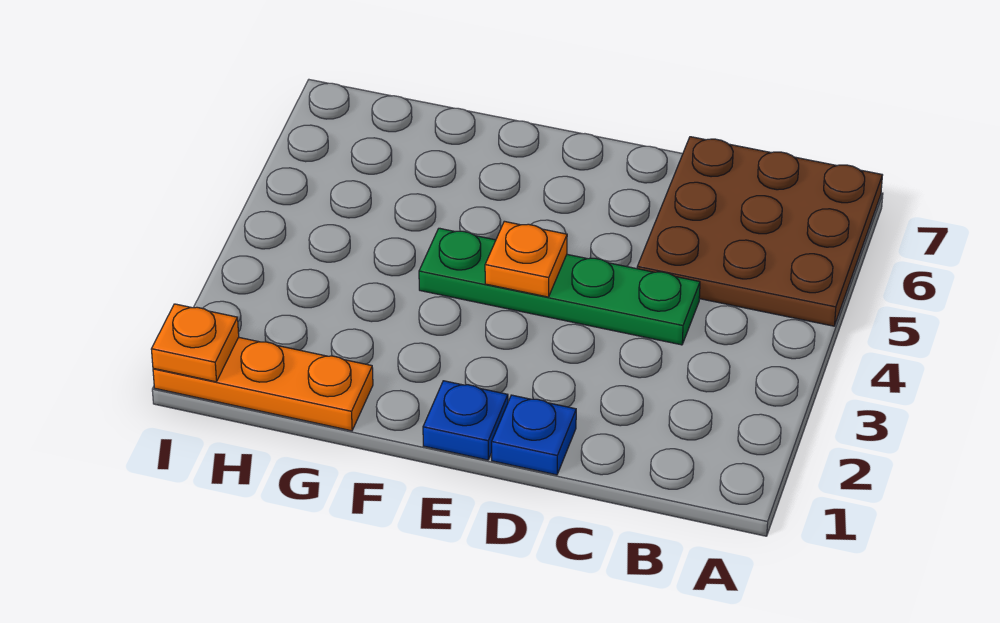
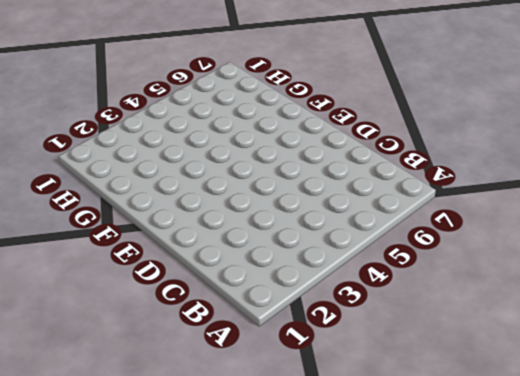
none -> brown 3x3 plate [637,137,882,326]
none -> green 1x4 plate [419,228,700,345]

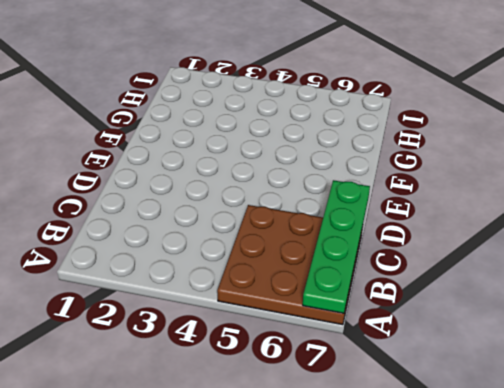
green 1x4 plate [303,180,370,313] -> green 1x4 plate moved to [419,228,700,345]
none -> blue 1x1 plate [492,395,576,475]
none -> blue 1x1 plate [423,381,508,460]

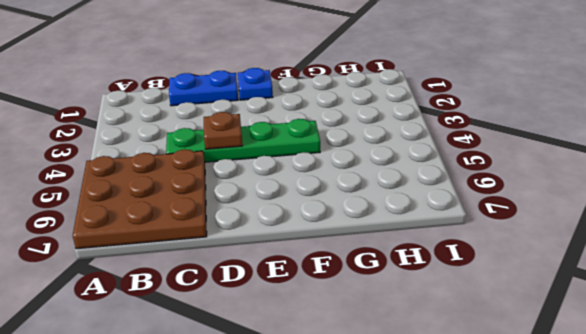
blue 1x2 plate [169,71,238,106] -> blue 1x1 plate [492,395,576,475]
brown 1x1 plate [204,112,243,149] -> none
none -> orange 1x3 plate [153,337,373,431]
none -> orange 1x1 plate [485,221,567,297]

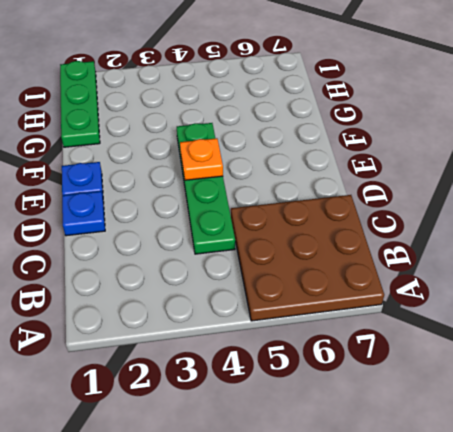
green 1x3 plate [60,61,100,147] -> orange 1x3 plate [153,337,373,431]
none -> orange 1x1 plate [151,304,239,382]

